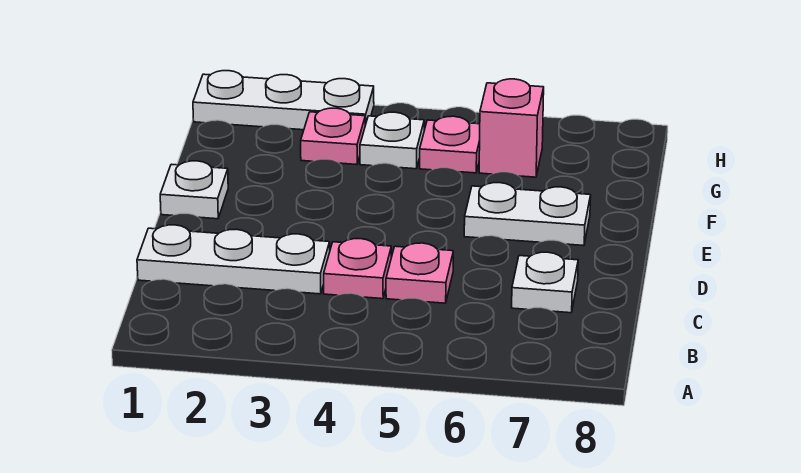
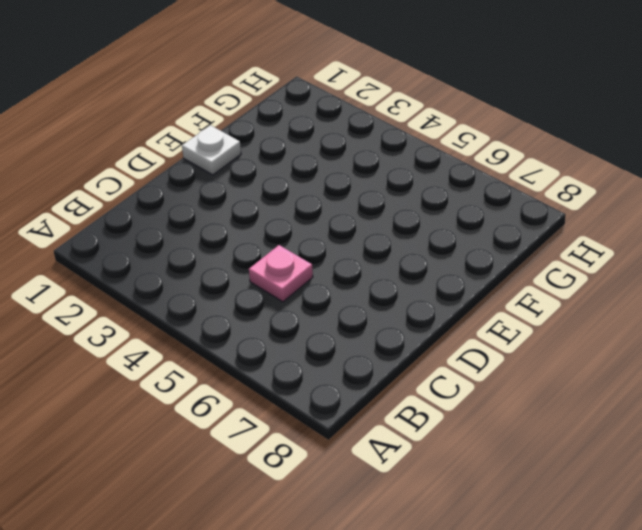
none -> white 1x3 plate [137,225,330,294]
none -> pink 1x1 plate [324,239,391,299]

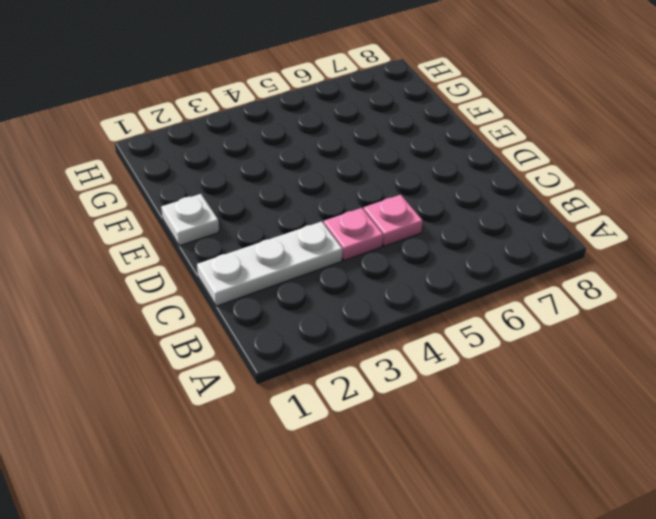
none -> white 1x1 plate [512,252,578,313]
none -> white 1x2 plate [464,183,591,246]

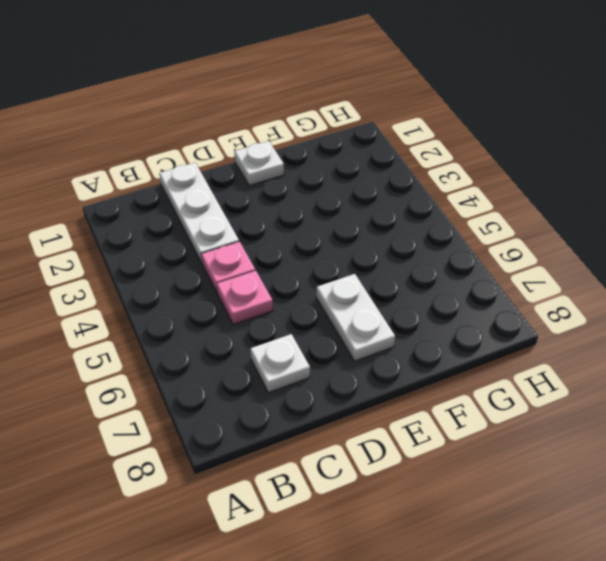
none -> pink 1x1 plate [301,108,365,165]
none -> white 1x1 plate [360,112,424,169]

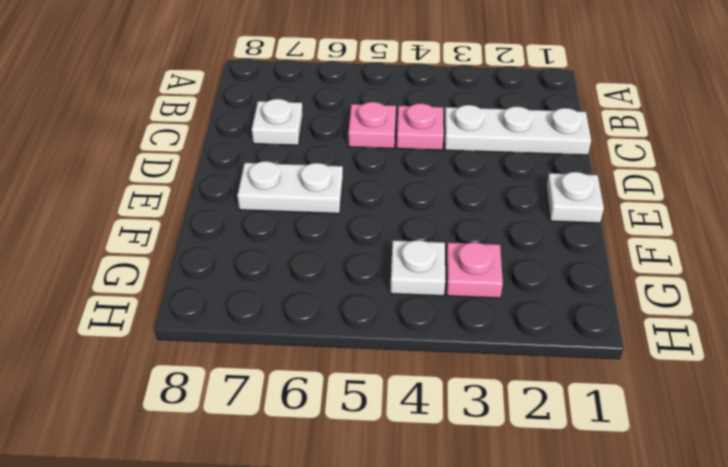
none -> pink 1x1 plate [420,116,480,173]
none -> pink 1x1 brick [479,79,544,177]

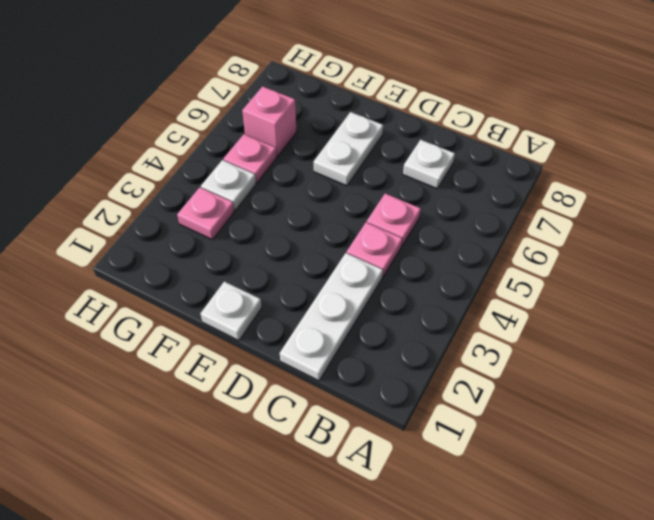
none -> white 1x3 plate [193,71,374,130]

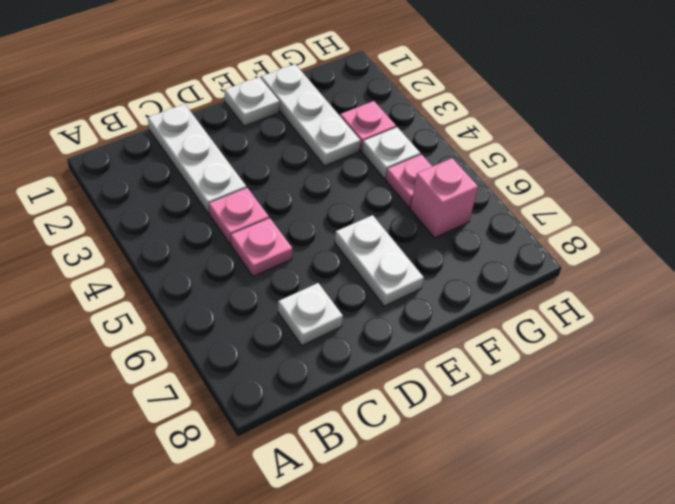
white 1x3 plate [261,64,360,166] -> white 1x3 plate moved to [193,71,374,130]

